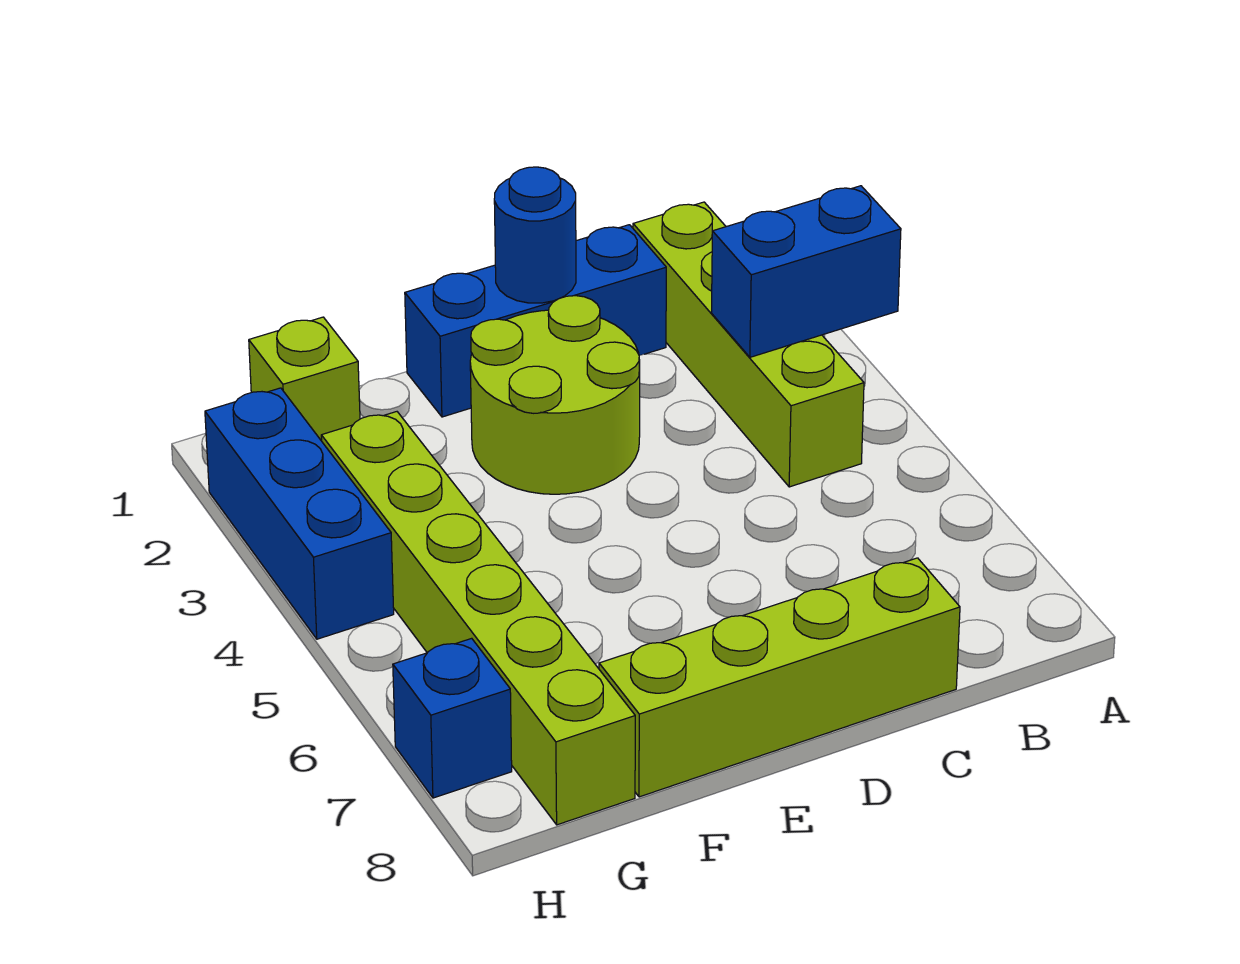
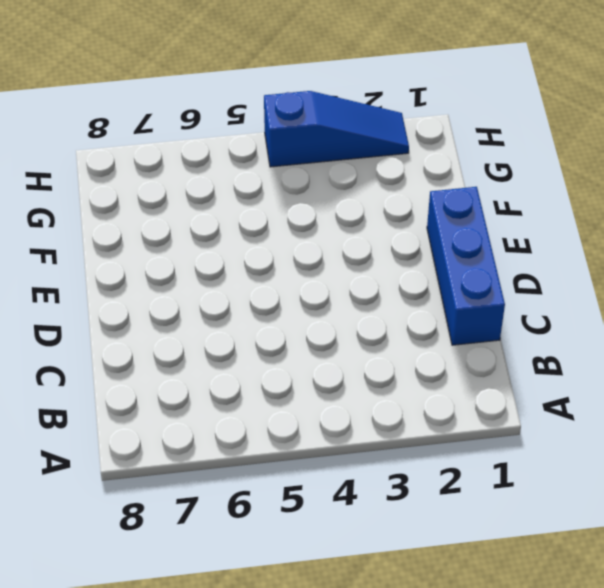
blue 1x3 slope [264,91,409,167] -> blue 1x3 brick [205,388,394,639]
none -> lime 1x4 brick [633,202,864,487]
none -> lime 1x4 brick [599,558,960,797]

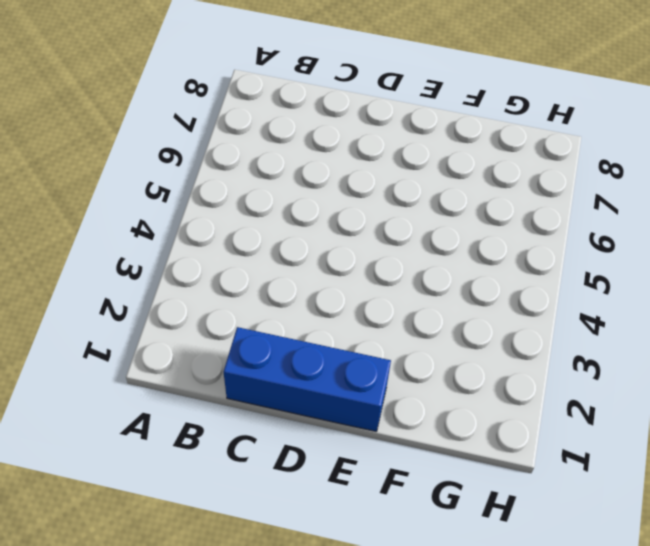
none -> lime 1x4 brick [633,202,864,487]
none -> lime 1x4 brick [599,558,960,797]

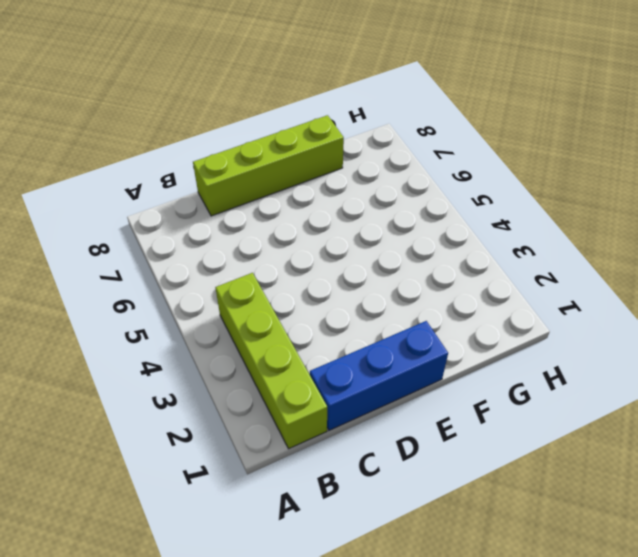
none -> lime 2x2 round brick [470,296,640,494]
none -> lime 1x1 brick [249,317,360,441]

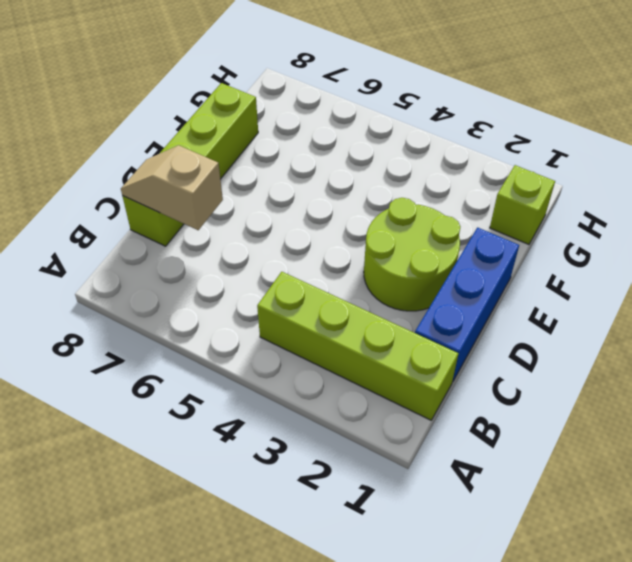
tan 1x2 slope [121,146,223,230] -> none
none -> lime 1x6 brick [321,412,635,825]
none -> blue 1x3 brick [205,388,394,639]

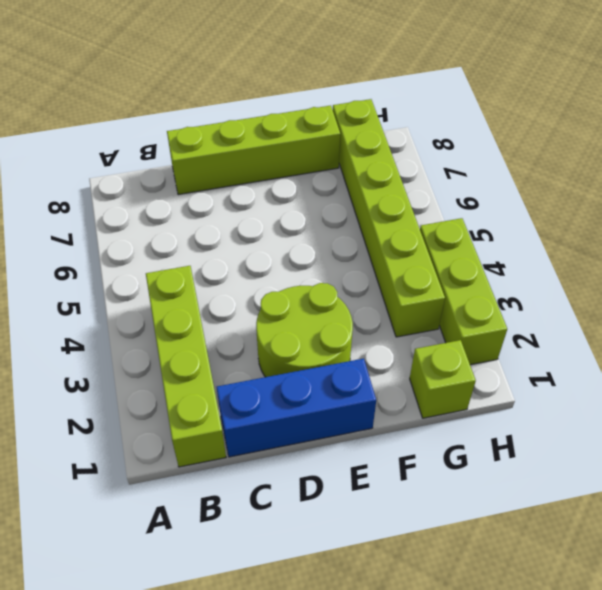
lime 1x3 brick [420,218,507,365] -> blue 1x3 brick [205,388,394,639]
none -> blue 1x1 brick [393,638,512,798]
none -> blue 1x2 brick [712,186,901,357]

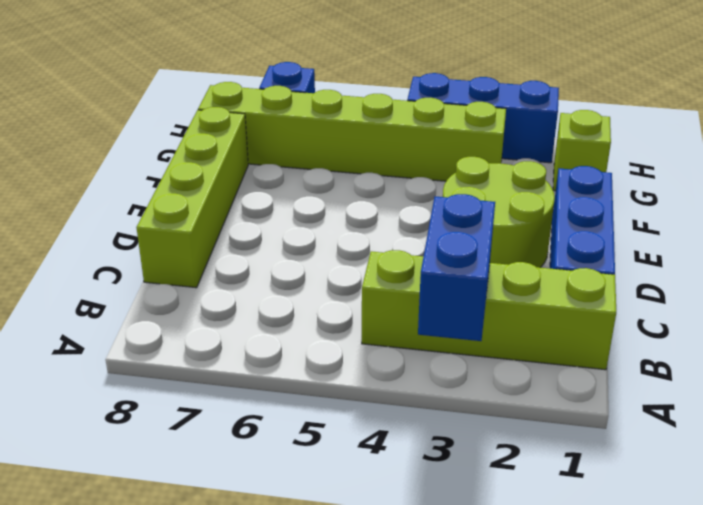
none -> blue 1x1 round brick [494,167,576,303]

